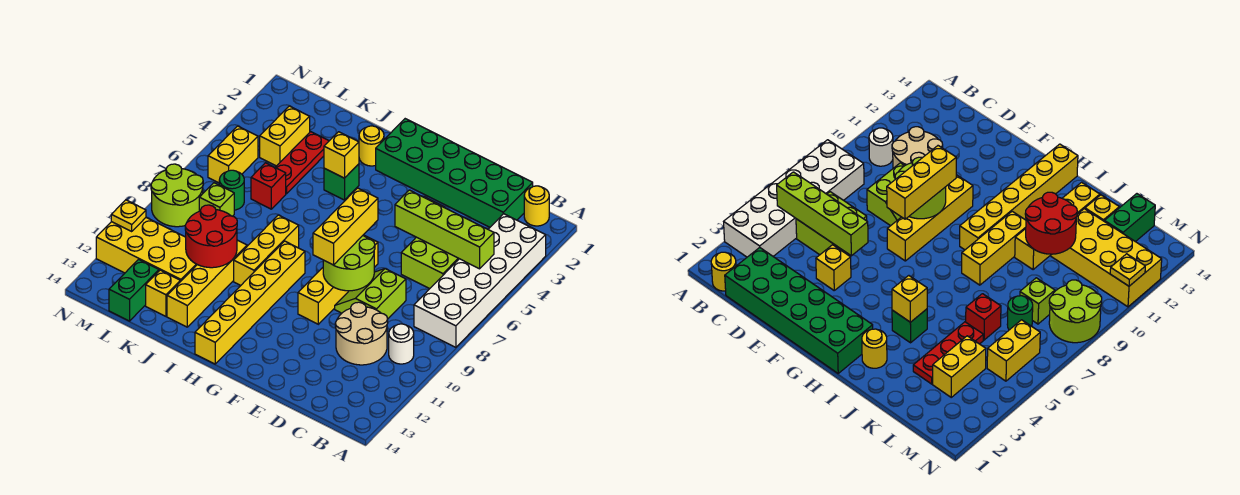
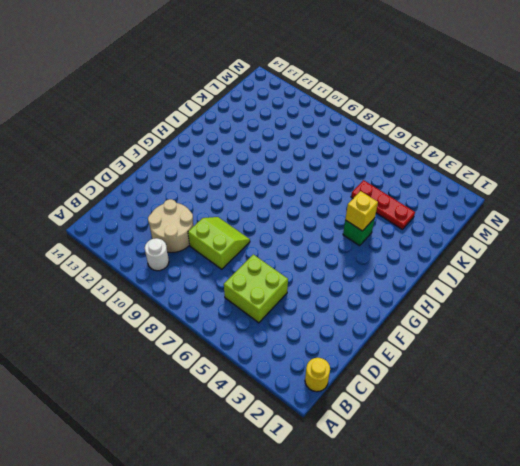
none -> white 2x6 brick [414,214,546,347]
none -> green 2x6 brick [376,119,533,227]
none -> yellow 1x1 brick [816,245,851,290]
none -> yellow 1x4 brick [298,235,378,324]

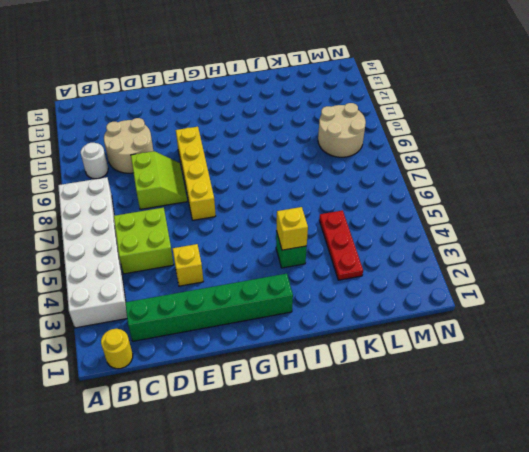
green 1x6 brick [125,274,293,341] -> green 2x6 brick [376,119,533,227]
tan 2x2 round brick [318,103,366,157] -> lime 2x2 round brick [151,164,203,227]
none -> yellow 1x6 brick [195,241,305,364]
none -> yellow 1x1 round brick [359,126,384,166]
none -> yellow 1x3 brick [234,215,299,285]
none -> yellow 1x4 brick [167,240,247,327]

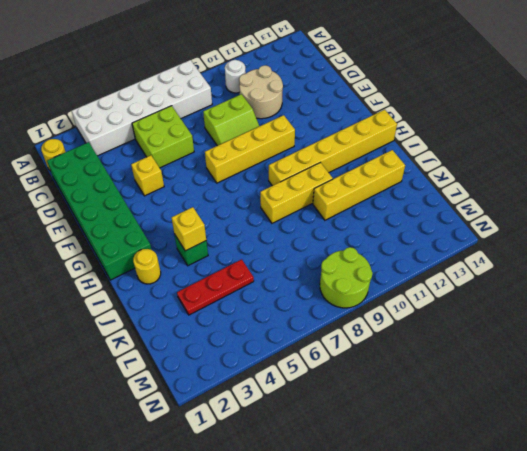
none -> red 1x1 brick [251,163,286,209]
none -> yellow 2x4 brick [96,217,197,282]
none -> yellow 1x1 brick [146,270,180,316]
none -> yellow 1x2 brick [260,106,310,166]

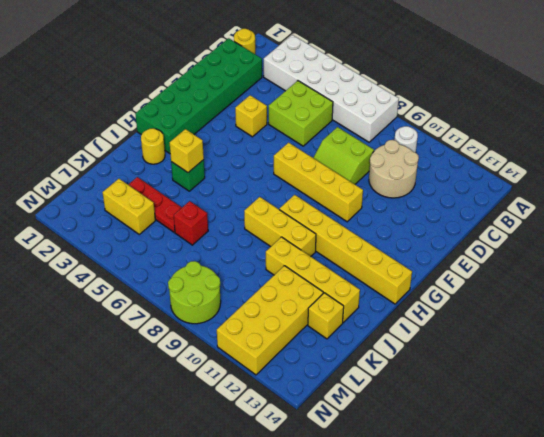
none -> green 1x1 round brick [219,170,244,210]
none -> lime 1x1 brick [199,183,234,216]
none -> green 1x2 brick [109,259,159,321]
none -> yellow 1x2 brick [208,126,258,183]

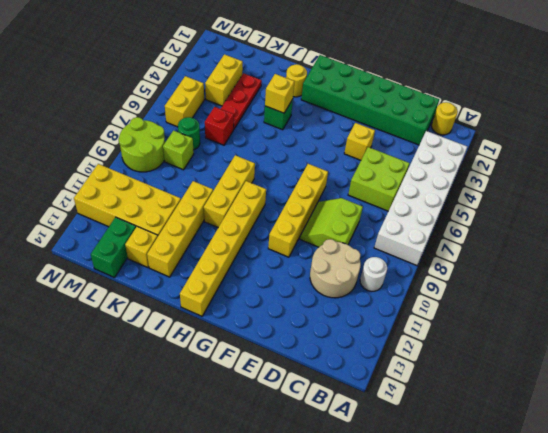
none -> lime 1x4 brick [395,190,494,269]
none -> lime 2x2 round brick [323,236,375,291]
none -> red 2x2 round brick [185,205,237,268]
none -> yellow 1x1 plate [111,200,146,231]

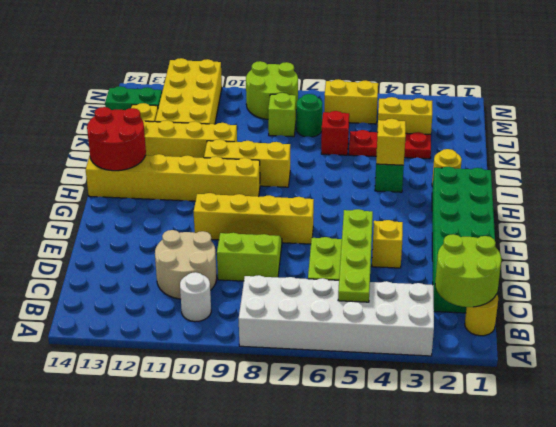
lime 2x2 round brick [435,234,501,307] -> lime 2x2 round brick moved to [323,236,375,291]
lime 1x4 plate [338,209,373,302] -> lime 1x4 brick [395,190,494,269]
red 2x2 round brick [87,107,146,171] -> red 2x2 round brick moved to [185,205,237,268]
none -> yellow 1x1 plate [111,200,146,231]
none -> yellow 1x3 brick [313,188,378,265]

